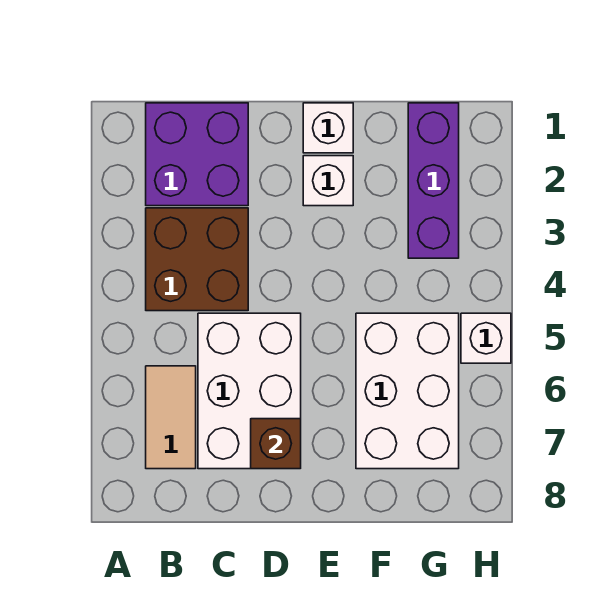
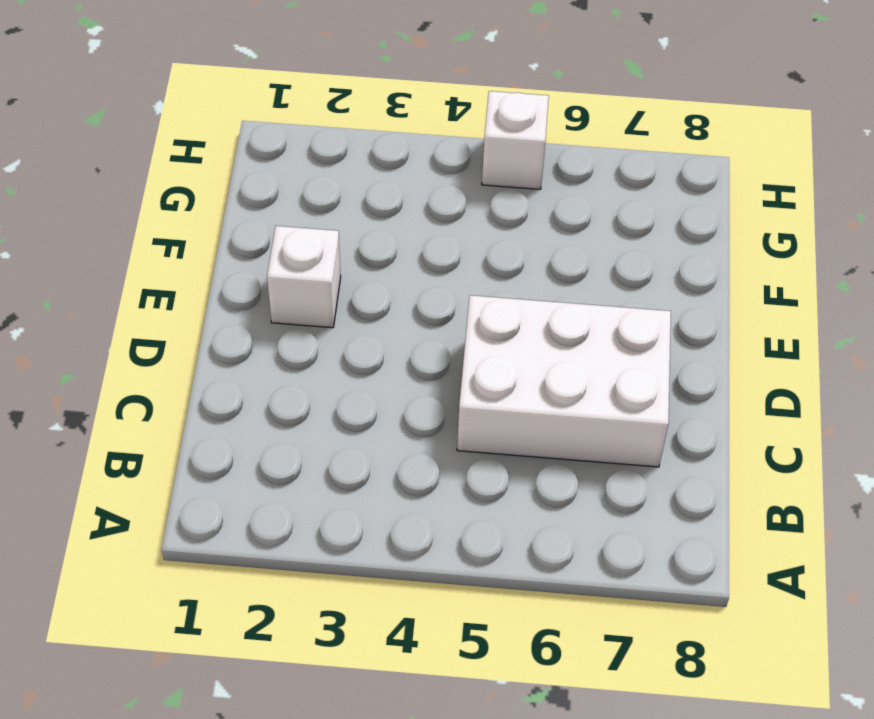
none -> purple 2x2 brick [146,103,248,206]
none -> brown 2x2 brick [146,208,248,311]

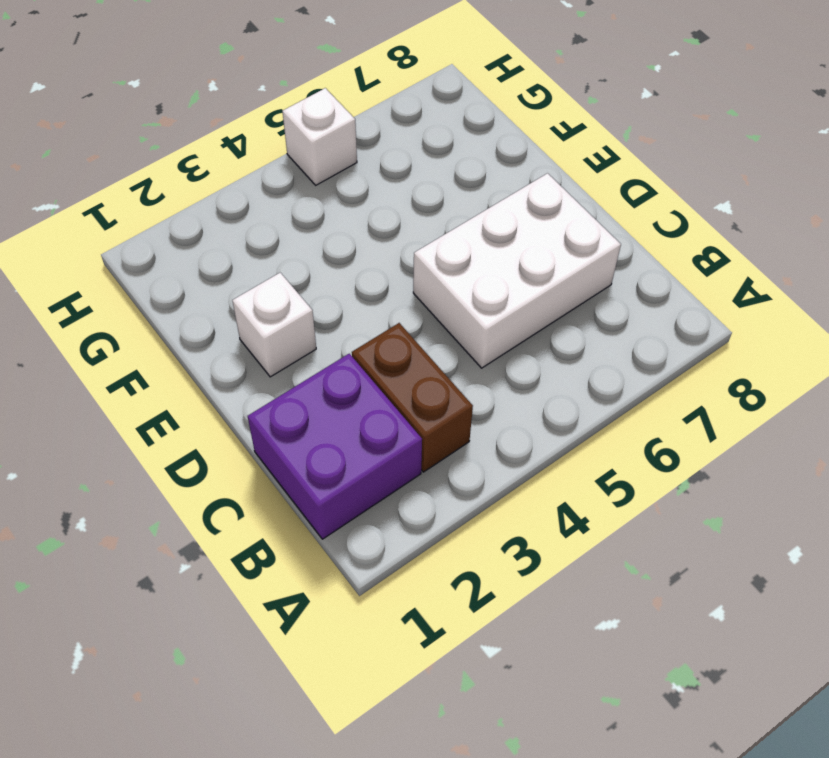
brown 1x2 brick [352,323,473,472] -> brown 2x2 brick [146,208,248,311]
none -> tan 1x2 tile [146,366,196,469]
none -> white 1x1 brick [303,103,353,153]

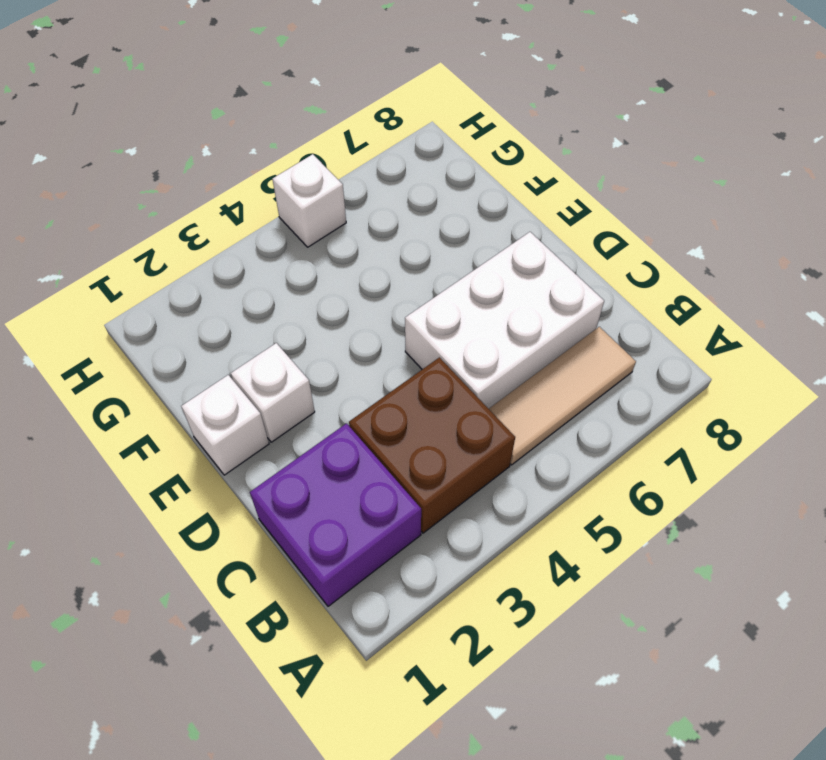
tan 1x3 tile [489,327,636,465] -> tan 1x2 tile [146,366,196,469]
none -> white 2x3 brick [356,313,459,469]
none -> purple 1x3 brick [408,103,459,258]

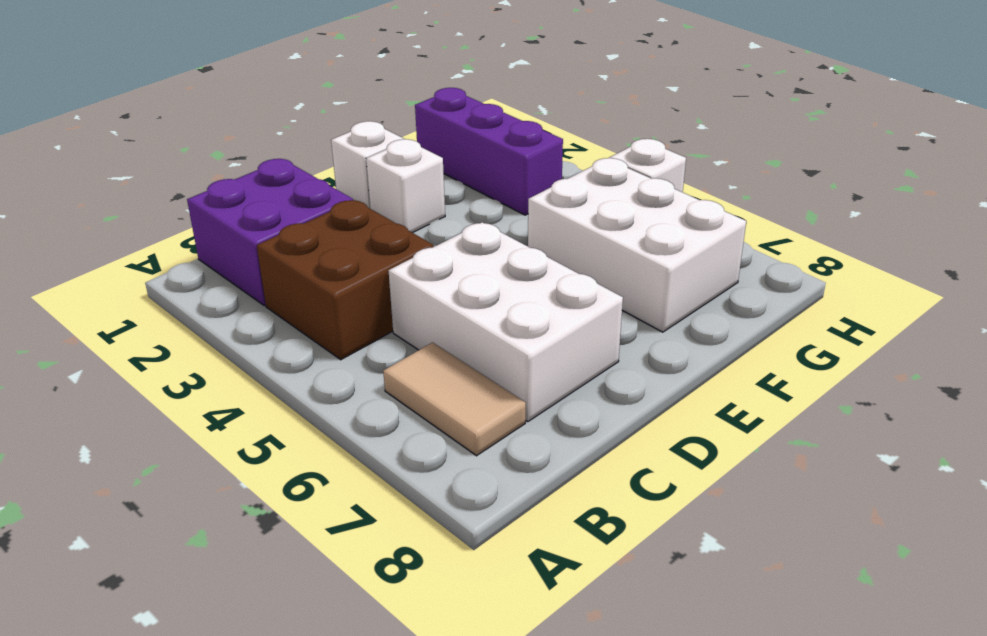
none -> brown 1x1 brick [251,419,301,469]

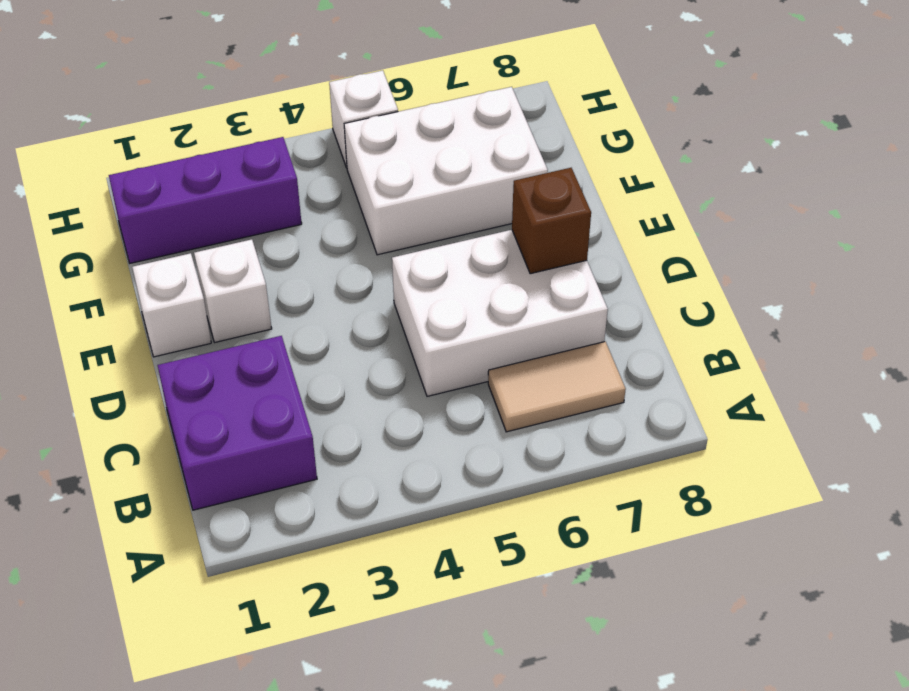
none -> brown 2x2 brick [146,208,248,311]

